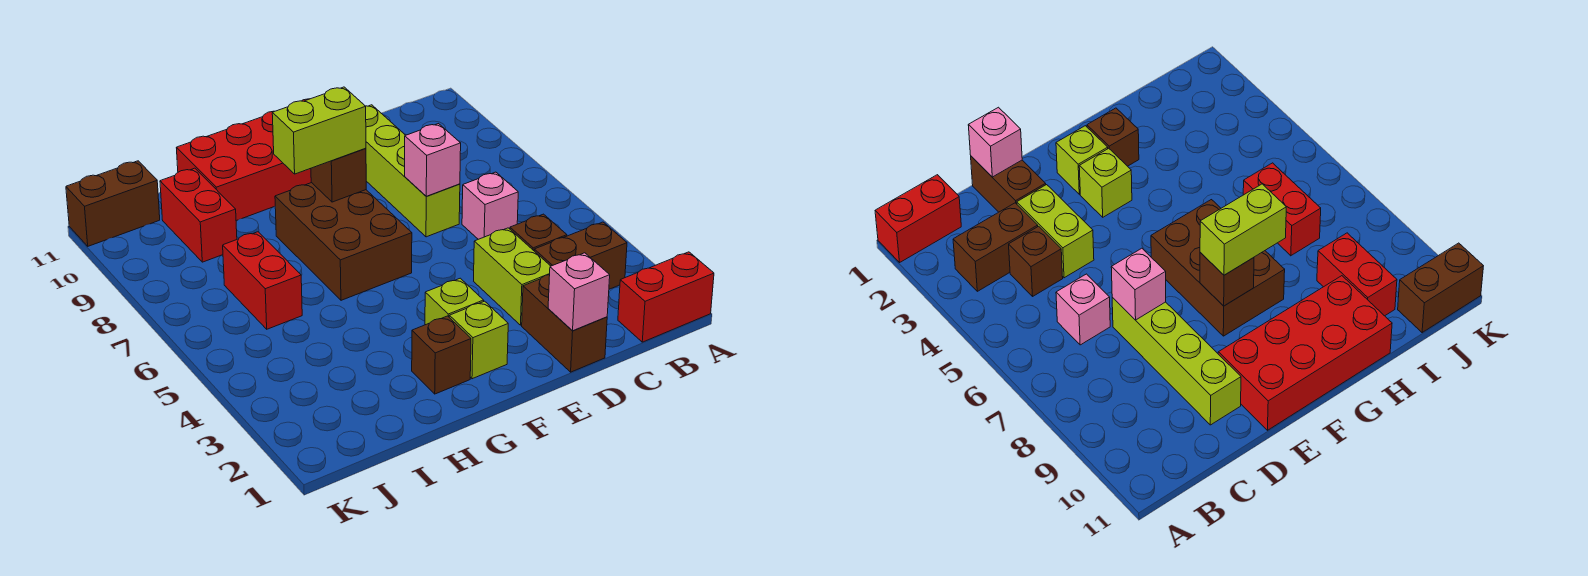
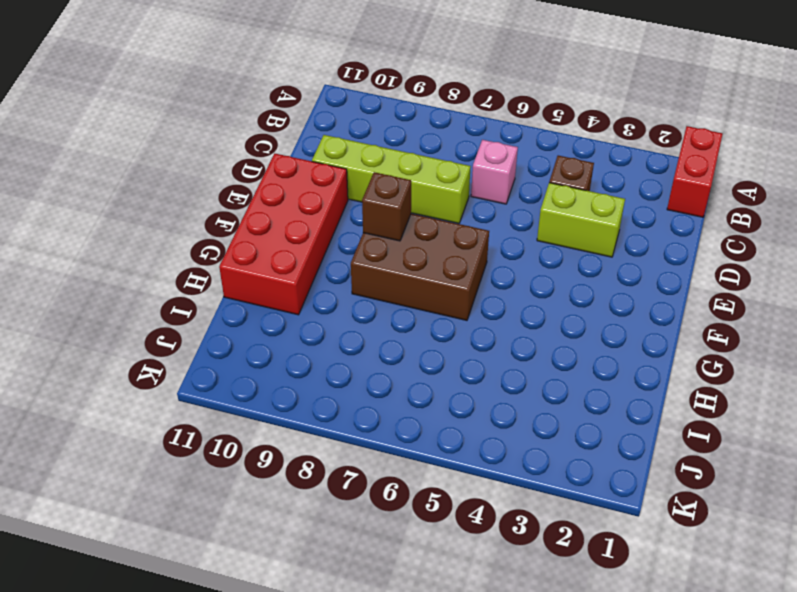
none -> brown 1x2 brick [534,222,627,289]
none -> brown 1x2 brick [522,275,607,372]
none -> lime 1x1 brick [449,301,508,379]

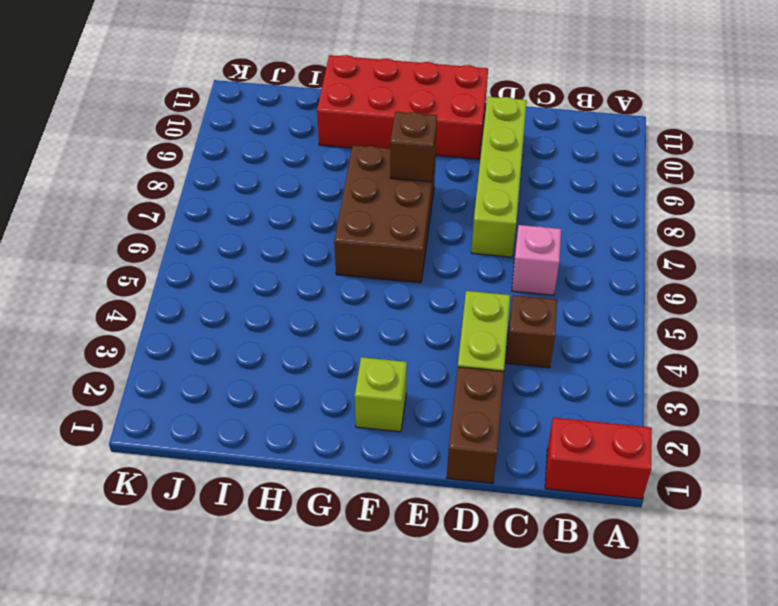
none -> brown 1x2 brick [534,222,627,289]
none -> lime 1x1 brick [425,278,484,325]
none -> brown 1x1 brick [412,316,471,394]

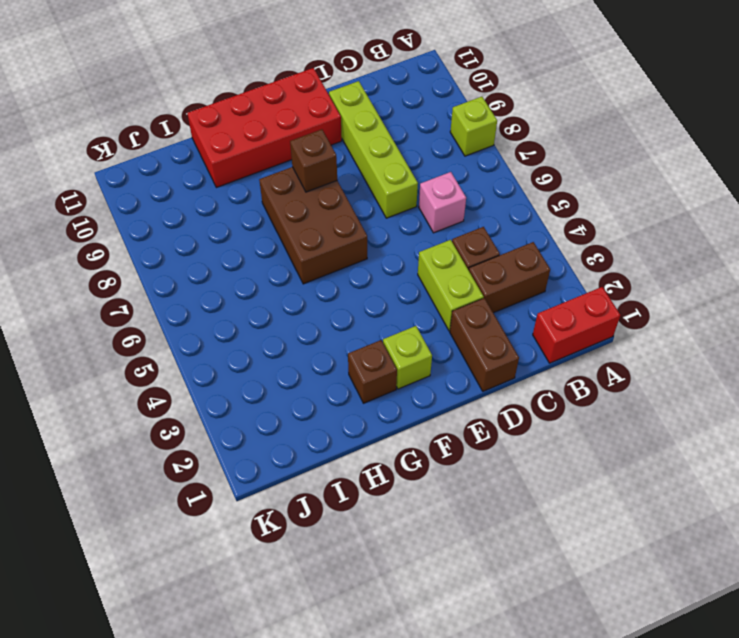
lime 1x1 brick [450,97,497,156] -> lime 1x1 brick moved to [425,278,484,325]
none -> red 1x2 brick [223,232,302,329]
none -> red 1x2 brick [160,168,237,262]
none -> brown 1x2 brick [66,161,160,246]

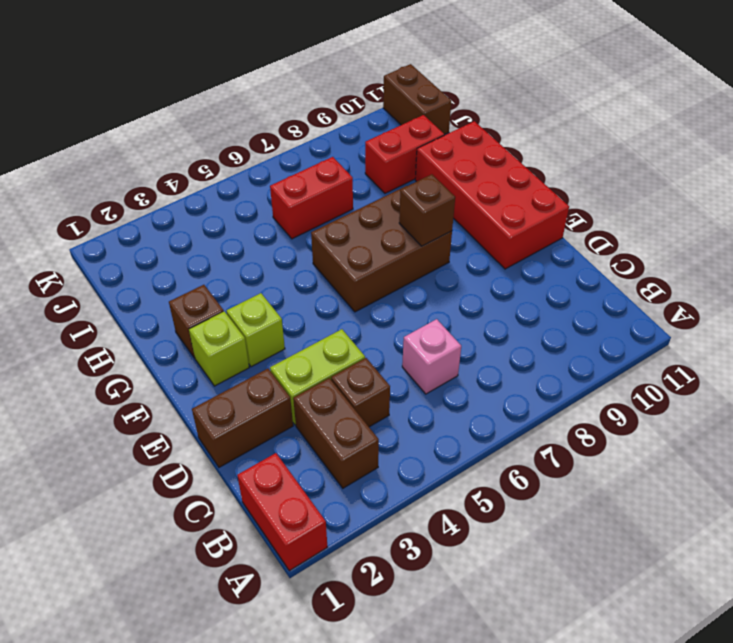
none -> lime 1x4 brick [366,105,460,237]
none -> pink 1x1 brick [548,253,610,331]
none -> pink 1x1 brick [405,124,461,196]

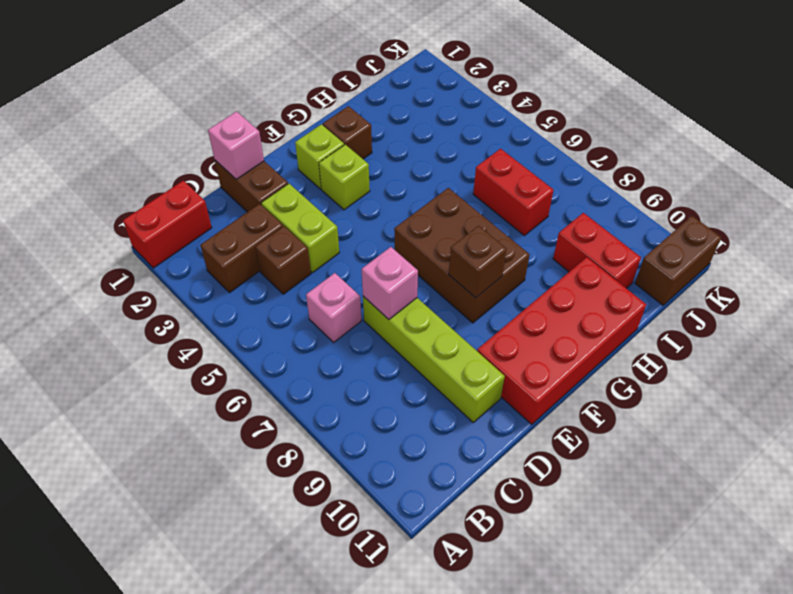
none -> lime 1x2 brick [272,87,366,174]

